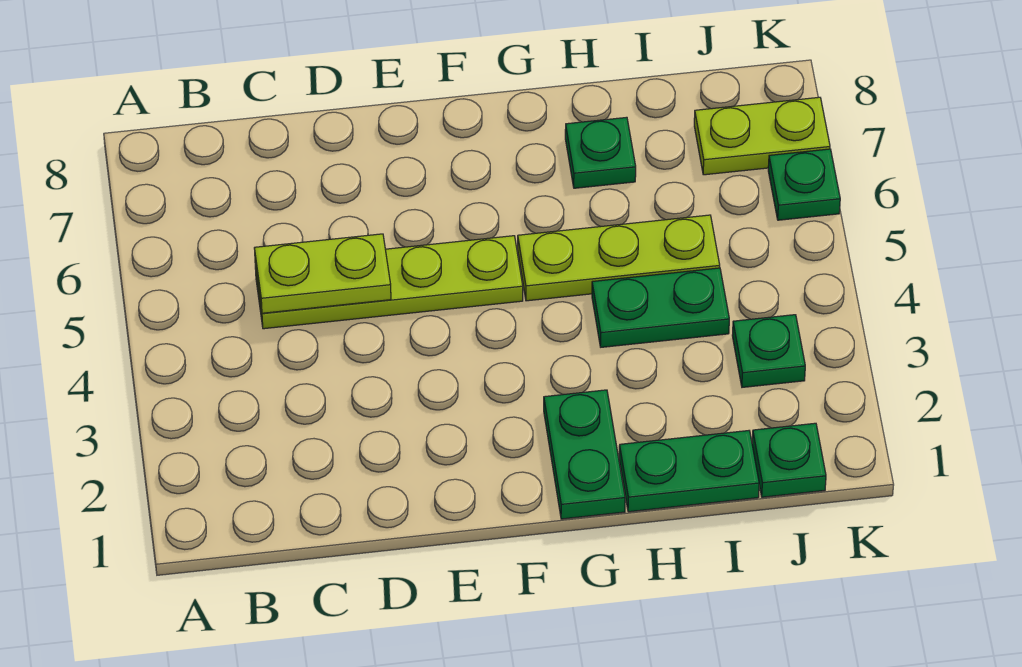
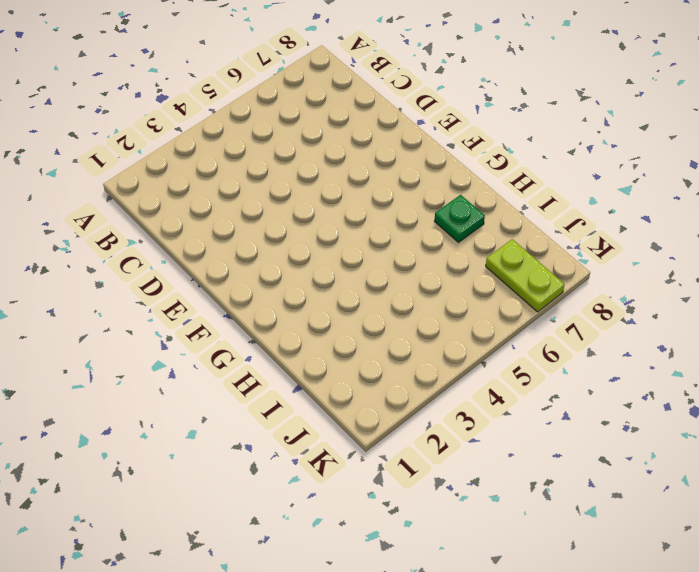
none -> lime 1x4 plate [255,236,523,329]
none -> green 1x2 plate [544,390,625,519]

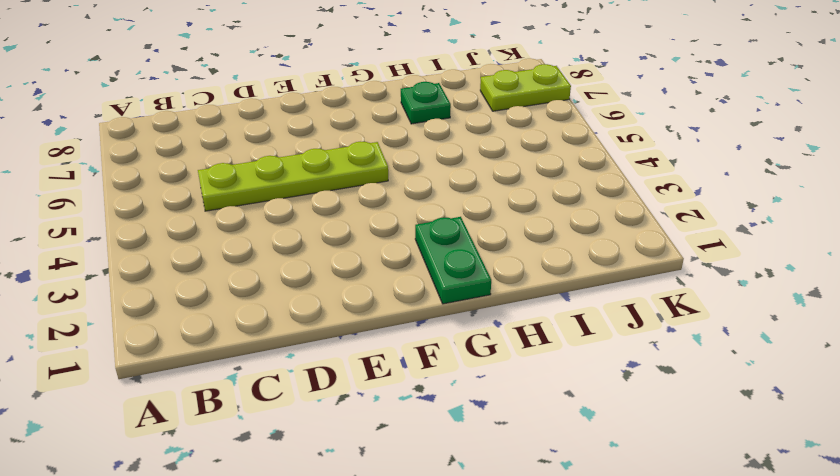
none -> lime 1x3 plate [518,215,720,301]
none -> green 1x2 plate [619,431,759,512]

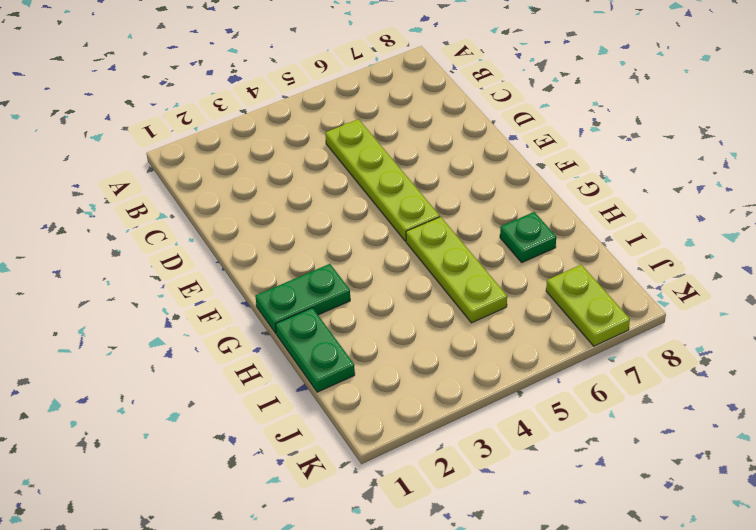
none -> green 1x2 plate [592,268,729,347]
none -> green 1x1 plate [752,423,826,497]

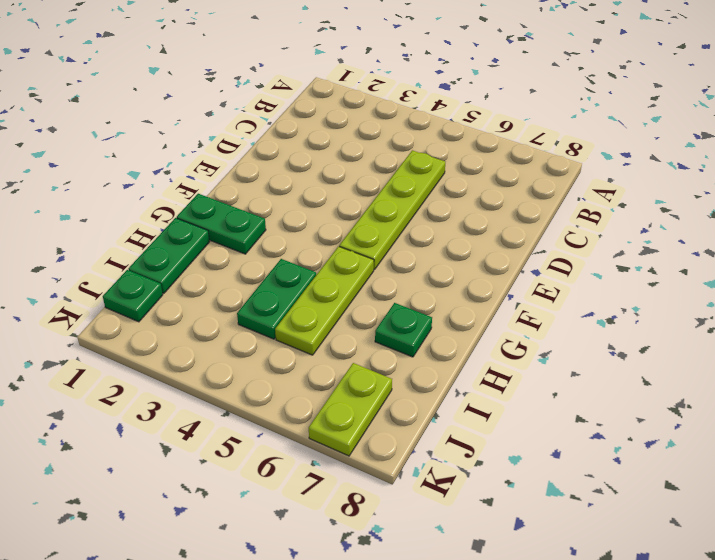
none -> green 1x1 plate [732,315,805,387]
none -> green 1x1 plate [768,149,840,220]

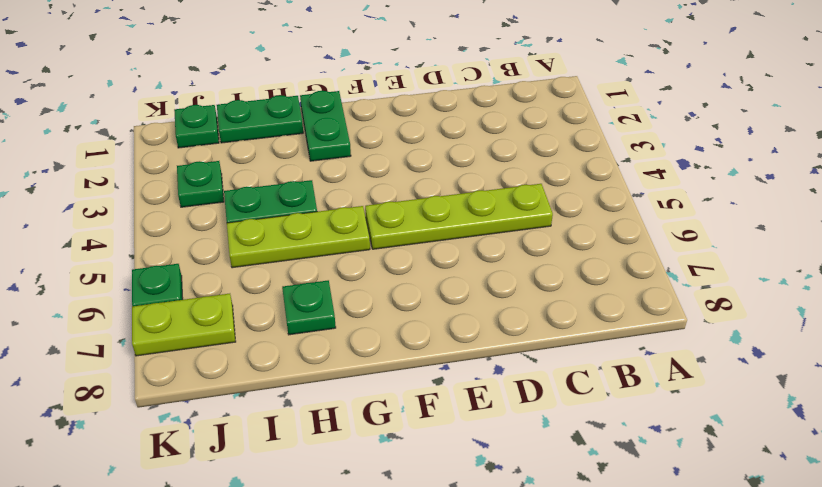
none -> lime 1x2 plate [254,234,391,313]

